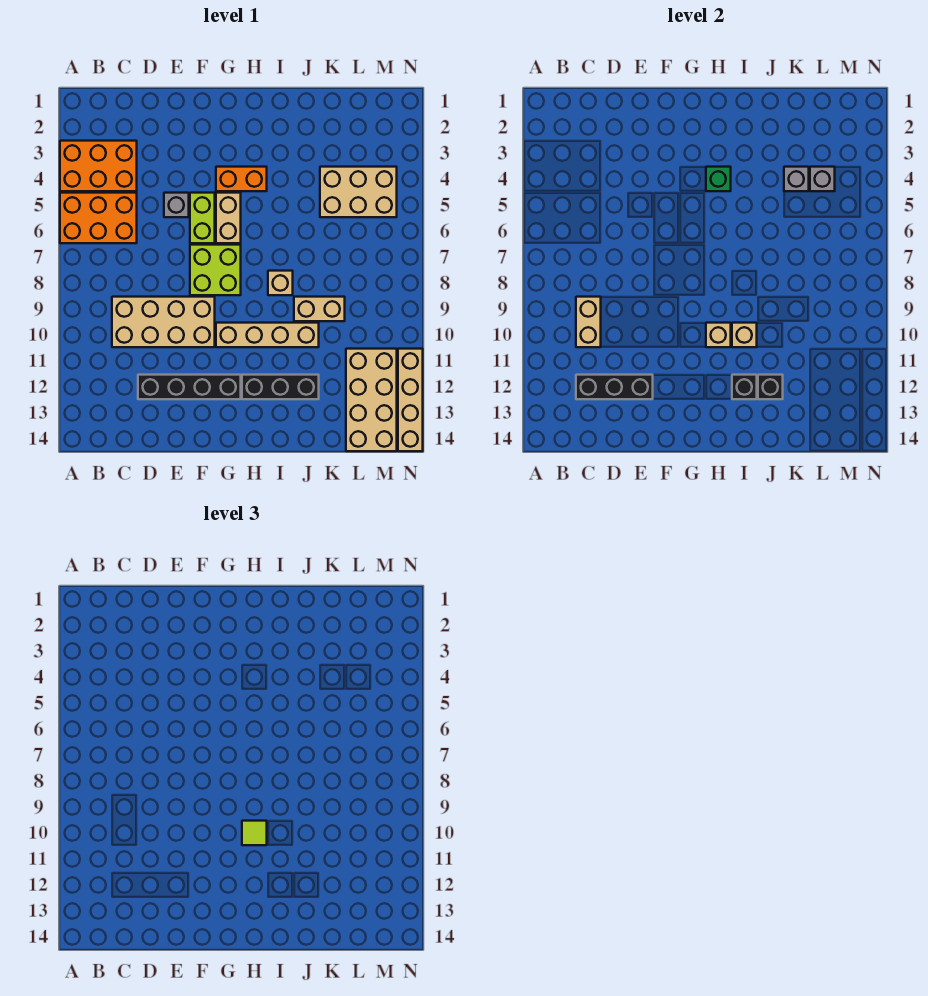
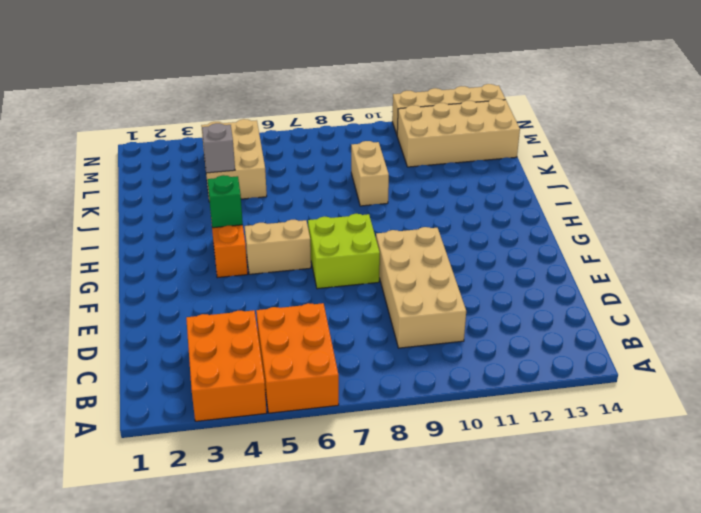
none -> black 1x4 brick [138,375,241,399]
none -> grey 1x1 brick [164,193,189,217]
none -> lime 1x2 brick [190,193,215,243]

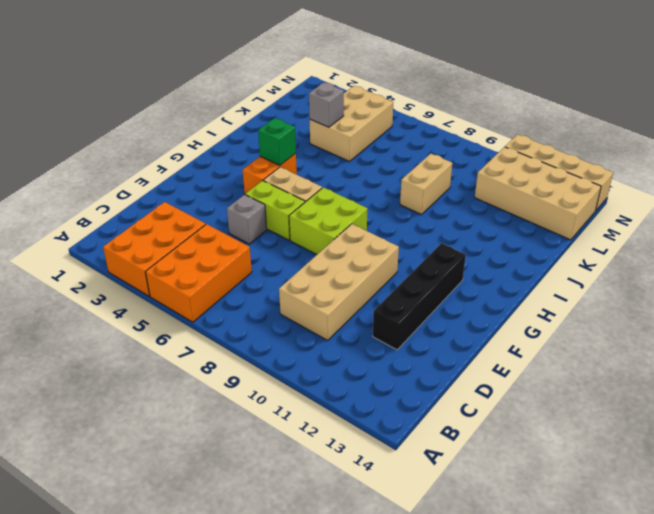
none -> tan 1x4 brick [216,323,319,347]
none -> black 1x3 brick [242,375,319,399]
none -> tan 1x1 brick [268,271,293,295]

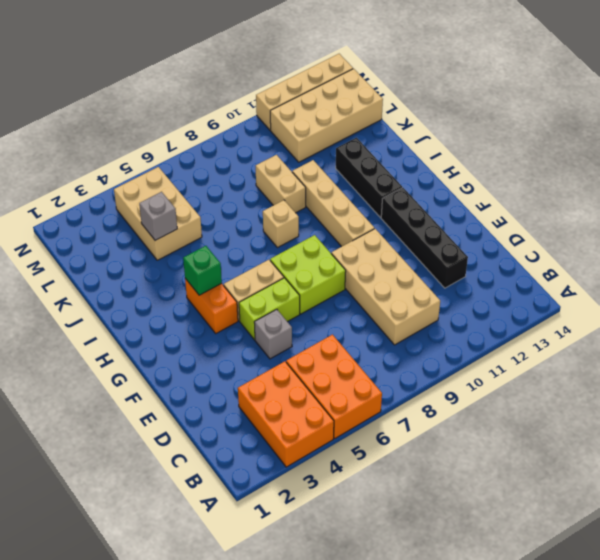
none -> tan 1x2 brick [576,297,601,347]
none -> black 1x3 brick [576,375,653,399]
none -> tan 1x1 brick [706,323,731,347]

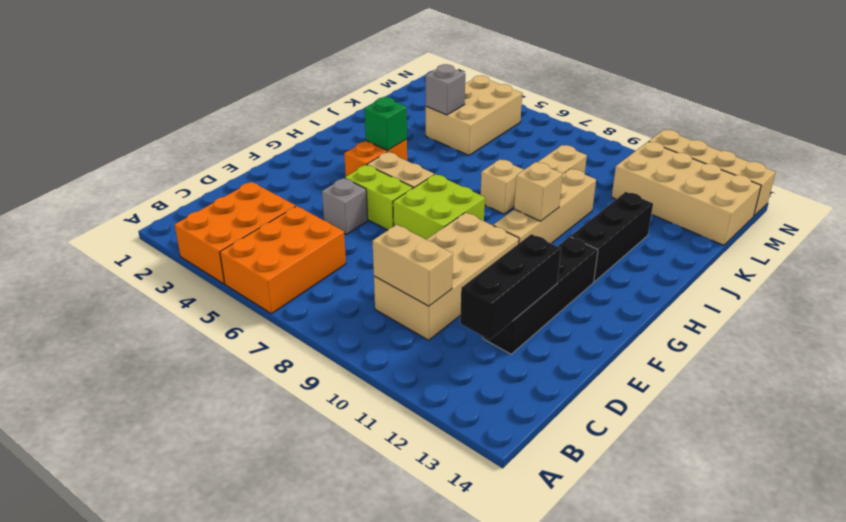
none -> tan 1x1 brick [732,323,757,347]
none -> black 1x1 brick [732,375,757,399]
none -> black 1x1 brick [758,375,783,399]

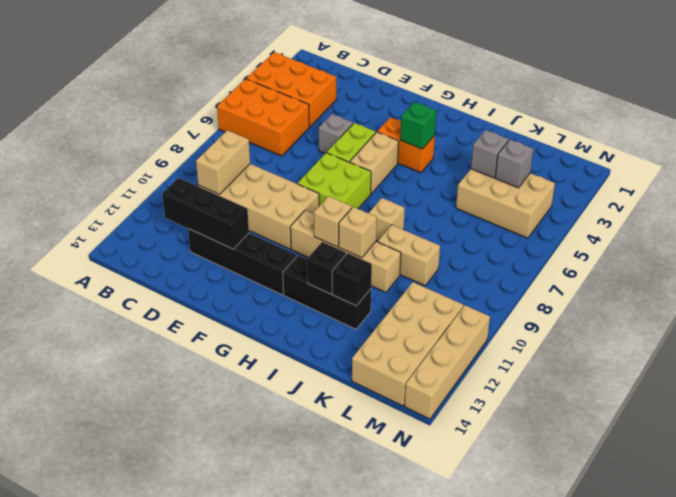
none -> lime 1x1 tile [242,821,267,845]

